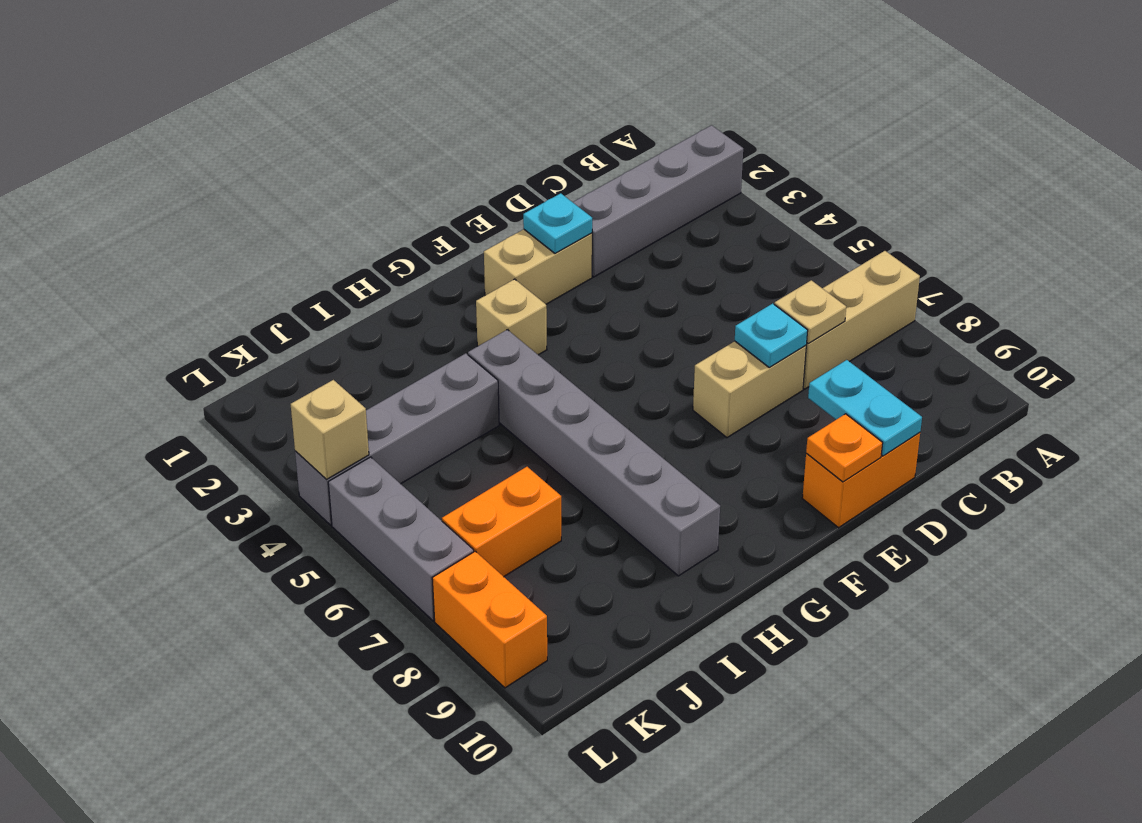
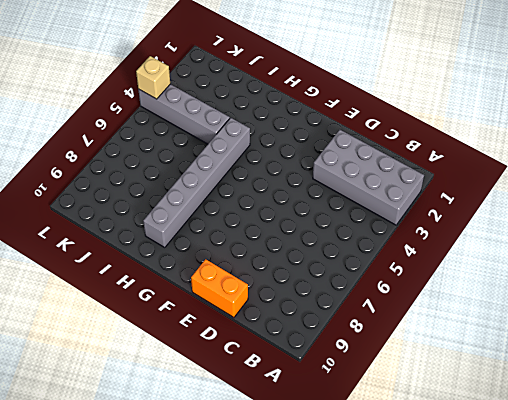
grey 2x4 brick [313,130,424,225] -> grey 1x4 brick [573,125,743,277]
none -> tan 1x3 brick [803,251,920,389]
none -> tan 1x2 brick [693,341,806,438]
none -> tan 1x2 brick [484,229,592,304]

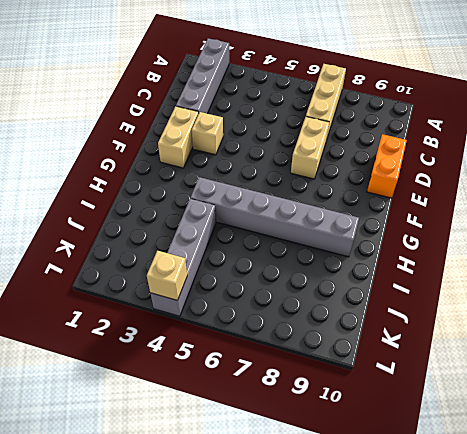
tan 1x1 brick [192,112,223,155] -> tan 1x1 brick moved to [476,279,547,355]
none -> orange 1x2 brick [442,467,561,577]
none -> grey 1x3 brick [328,457,474,621]
none -> orange 1x2 brick [432,551,547,688]

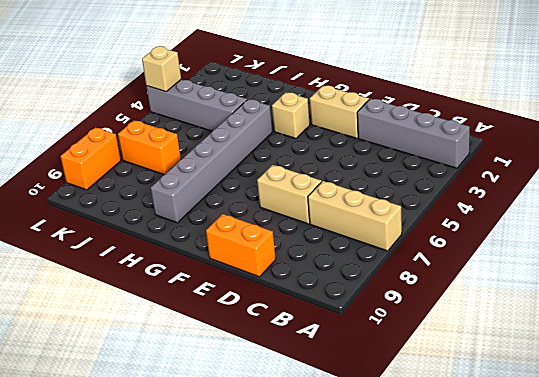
none -> grey 1x3 brick [328,457,474,621]
none -> tan 1x1 plate [774,280,846,343]
none -> cyan 1x1 plate [735,303,808,367]

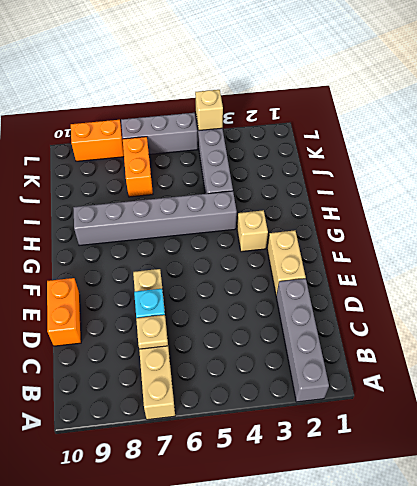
none -> cyan 1x2 plate [808,360,922,456]
none -> cyan 1x1 plate [523,193,592,253]
none -> orange 1x1 plate [806,414,883,482]

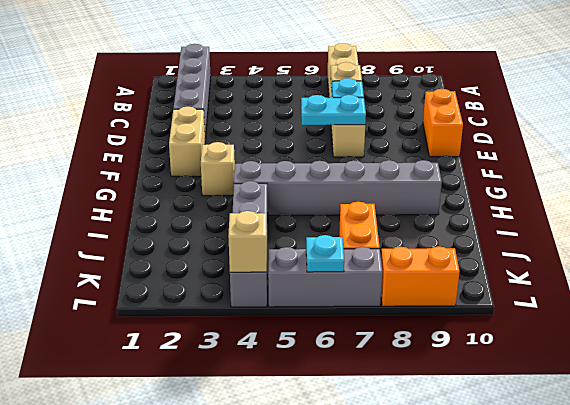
cyan 1x2 plate [301,95,366,125] -> cyan 1x2 plate moved to [808,360,922,456]
cyan 1x1 plate [306,235,344,272] -> cyan 1x1 plate moved to [523,193,592,253]
none -> orange 1x1 plate [806,414,883,482]

